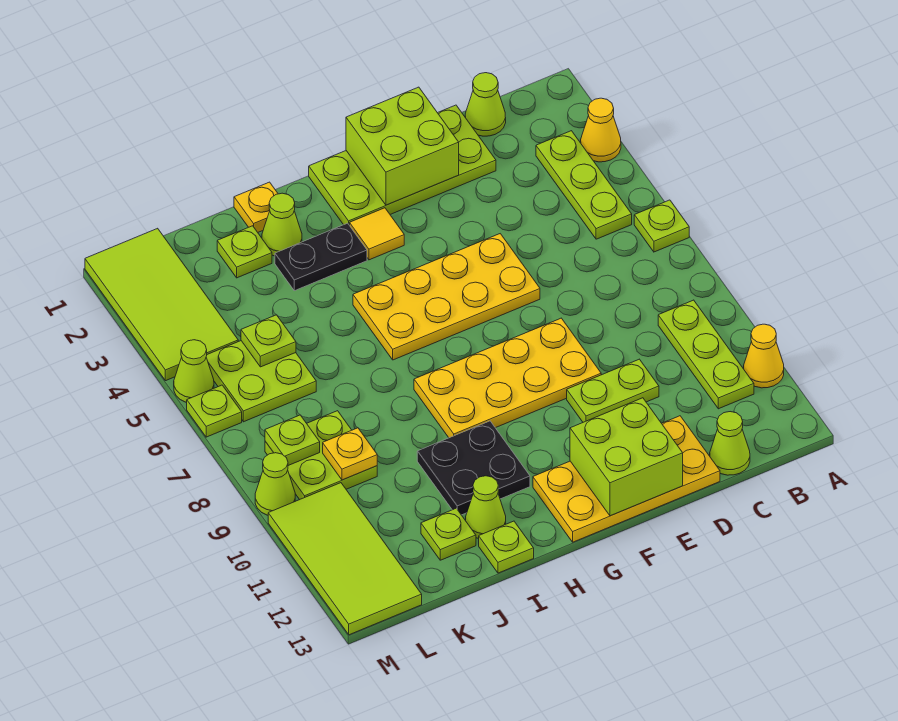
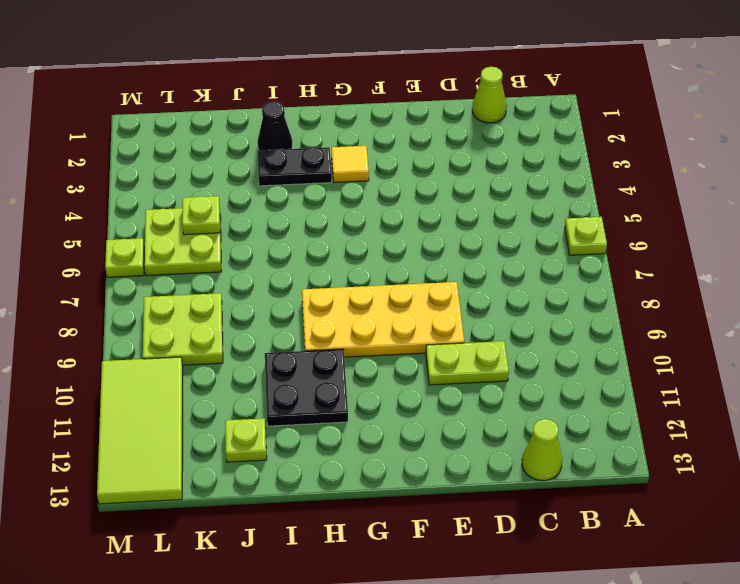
black 1x1 cone [258,102,293,150] -> lime 1x1 cone [262,193,302,256]
none -> yellow 1x1 cone [581,98,621,162]
none -> yellow 1x1 cone [744,324,784,388]
none -> lime 1x3 plate [536,131,632,239]
none -> lime 1x3 plate [658,300,754,409]

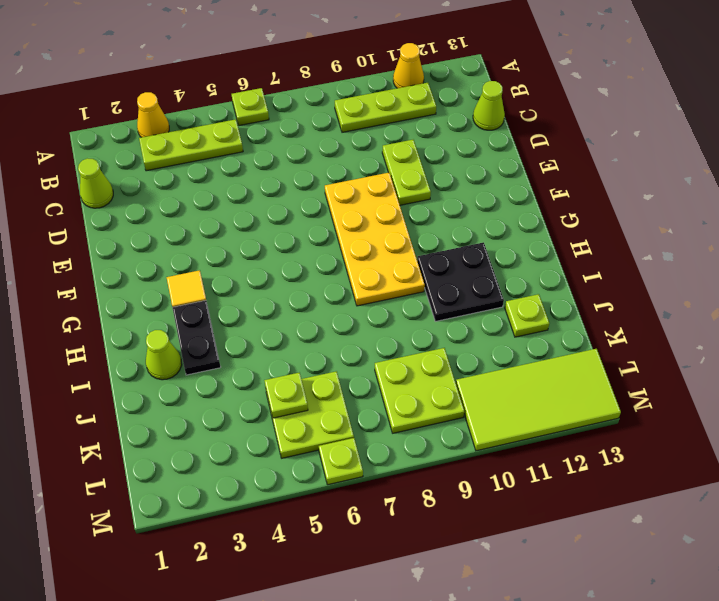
none -> lime 2x4 plate [309,105,496,225]
none -> yellow 2x4 plate [533,416,720,542]
none -> yellow 2x4 plate [353,234,540,360]
none -> yellow 1x1 plate [234,182,278,232]

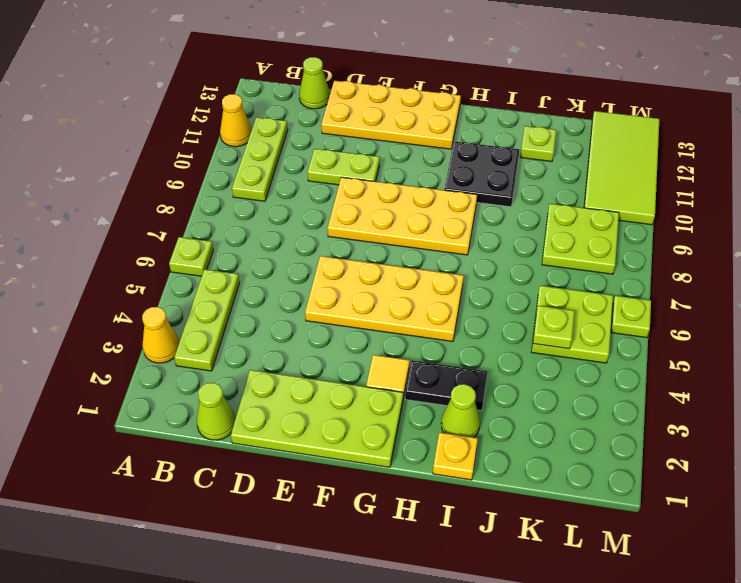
none -> lime 1x1 cone [466,476,506,538]
none -> lime 1x1 plate [479,521,534,573]
none -> lime 1x1 plate [217,226,272,278]
none -> lime 2x4 tile [85,228,238,381]

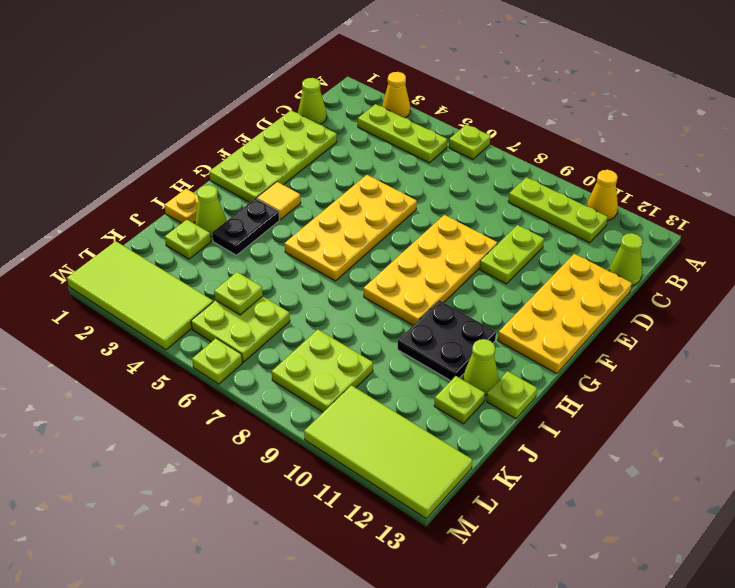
none -> lime 1x1 cone [174,340,214,402]
none -> lime 1x1 cone [255,453,295,515]
none -> lime 2x2 brick [346,87,459,205]
none -> lime 2x2 brick [570,398,683,516]

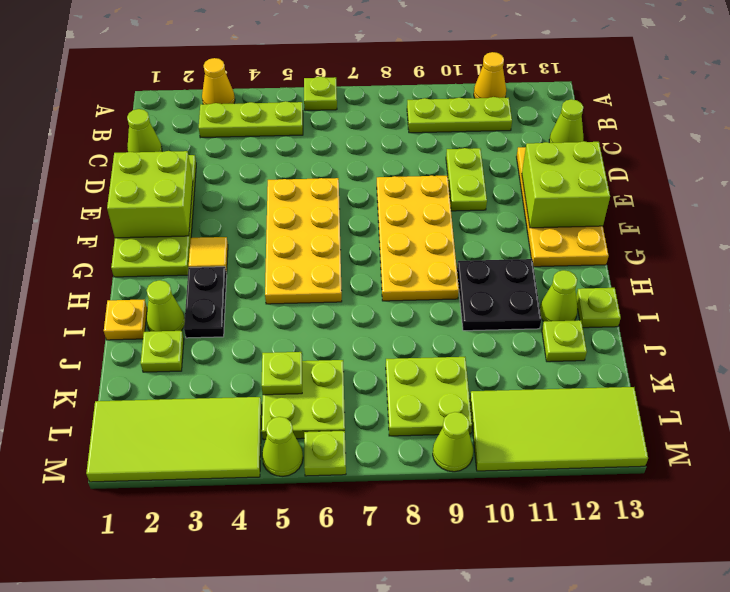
none -> yellow 1x1 plate [323,428,377,480]
none -> lime 1x1 plate [265,415,320,466]

